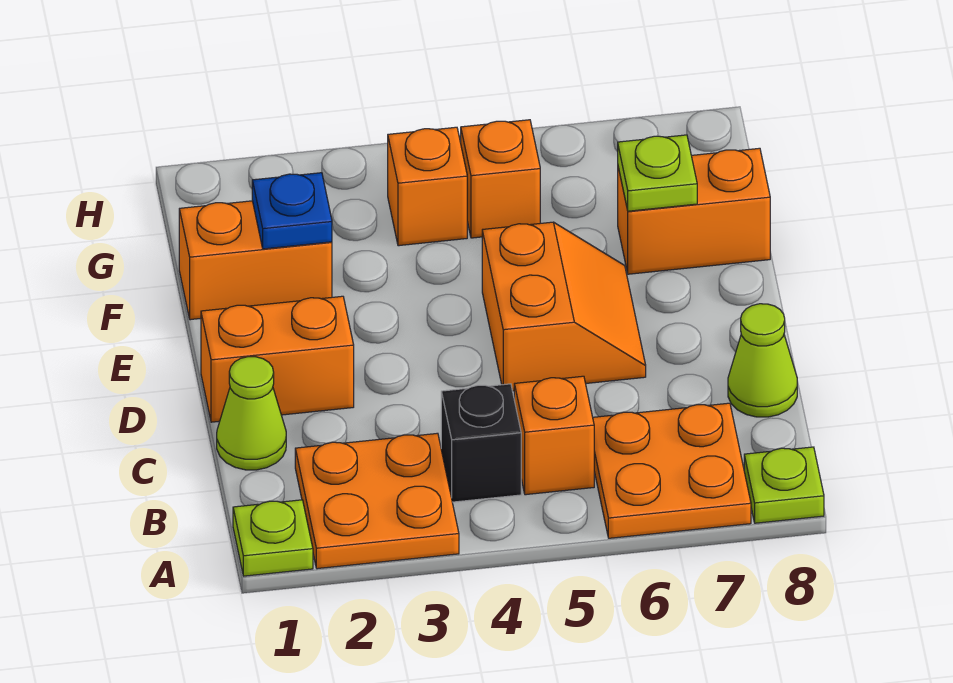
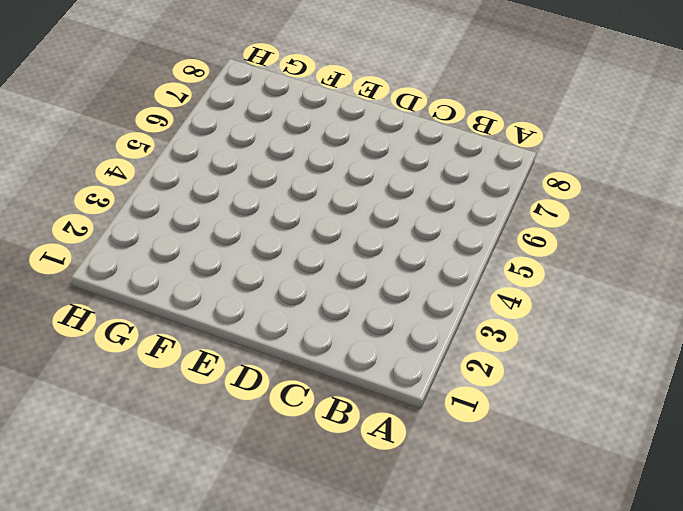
none -> lime 1x1 plate [233,500,313,576]
none -> orange 2x2 plate [295,433,459,569]
none -> orange 2x2 plate [593,403,751,538]

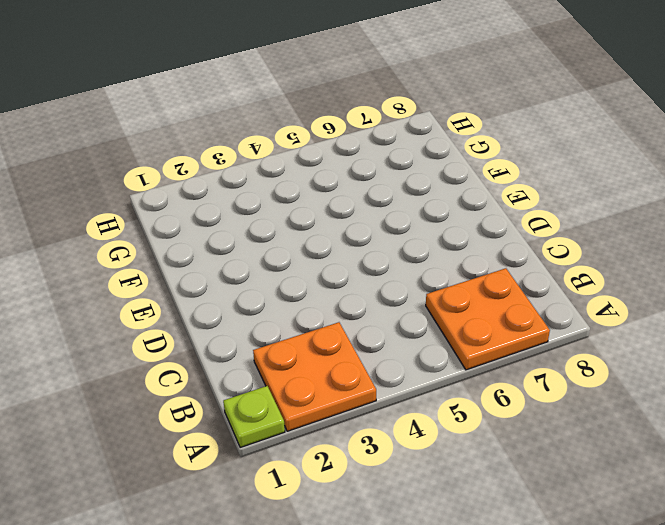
none -> lime 1x1 plate [744,447,824,523]
none -> black 1x1 brick [441,384,521,502]
none -> orange 1x1 brick [514,376,594,495]

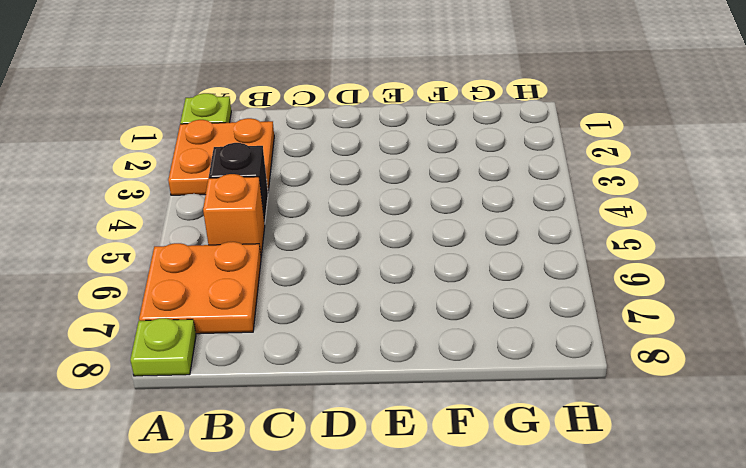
none -> lime 1x1 cone [217,357,286,470]
none -> lime 1x1 cone [728,304,797,417]
none -> orange 1x2 brick [201,296,354,422]

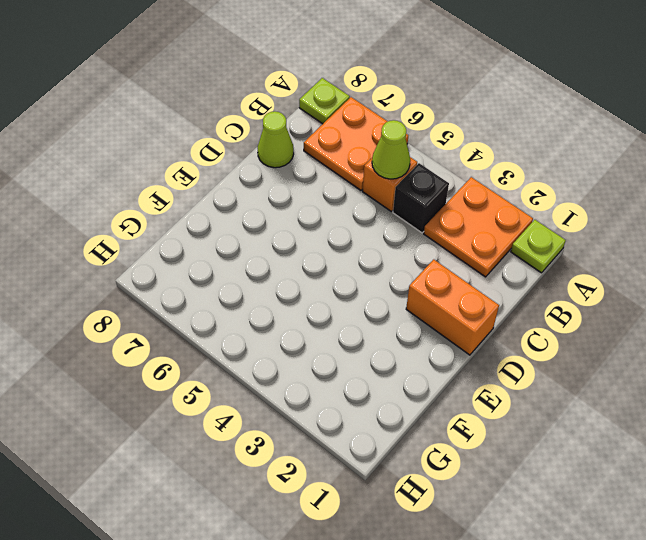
lime 1x1 cone [372,120,410,179] -> lime 1x1 cone moved to [217,357,286,470]
none -> orange 2x2 slope [482,222,646,391]
none -> orange 1x2 brick [179,201,332,320]
none -> orange 1x2 brick [618,148,770,274]

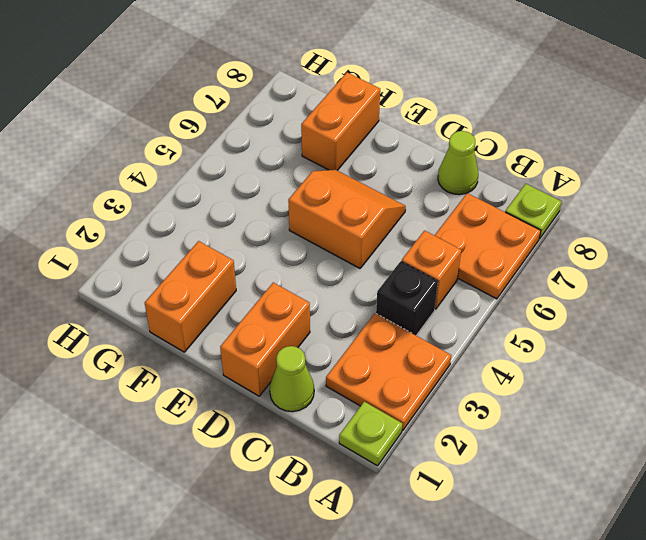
none -> orange 1x1 brick [388,127,467,246]
none -> orange 1x1 brick [461,120,540,238]
none -> blue 1x1 plate [252,173,332,249]

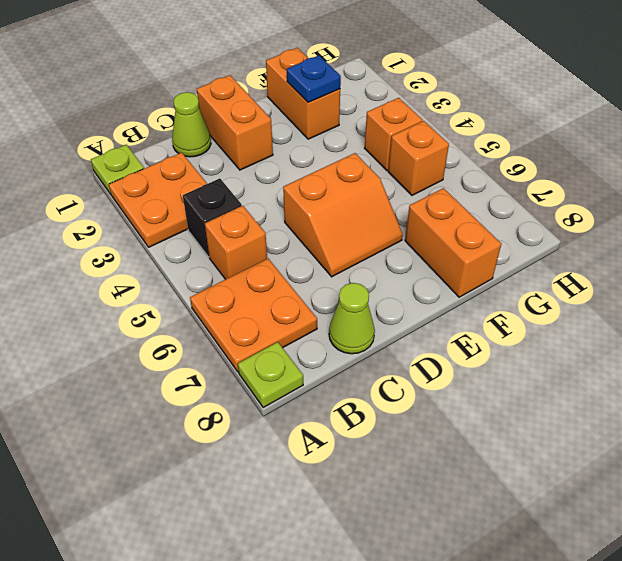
none -> lime 1x1 plate [618,135,697,211]

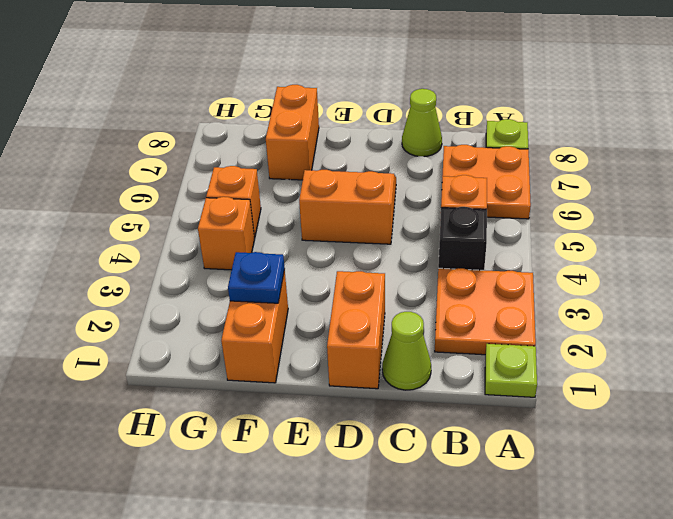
none -> lime 1x1 plate [618,135,697,211]

